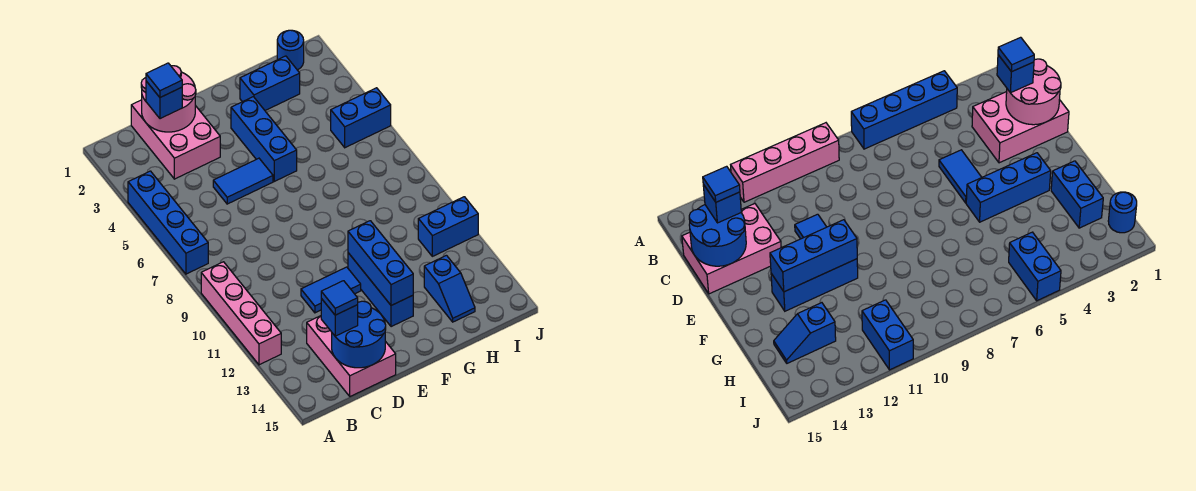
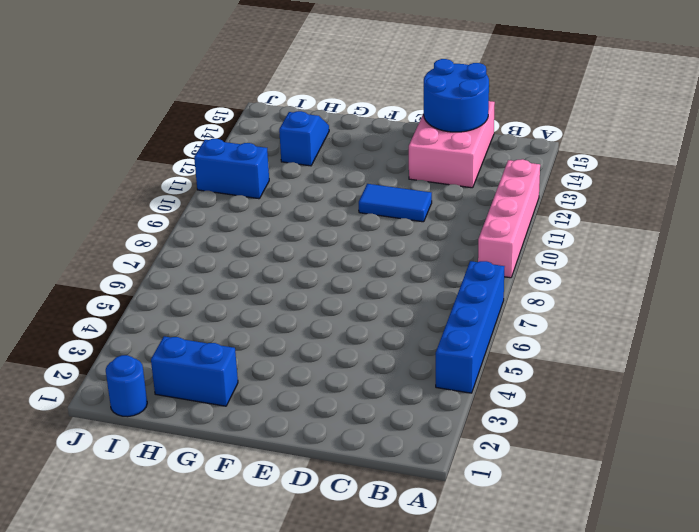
none -> pink 2x3 brick [131,100,220,179]
none -> blue 1x2 tile [213,158,273,204]
none -> blue 1x3 brick [231,97,297,181]

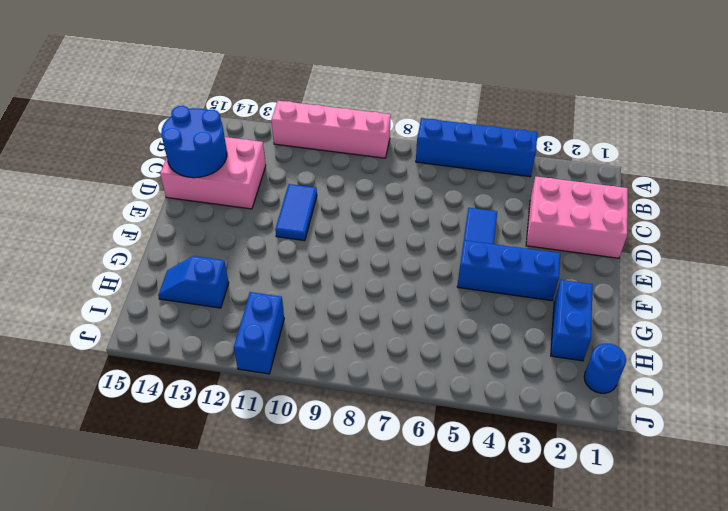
none -> blue 1x3 brick [348,253,413,327]
none -> blue 1x2 brick [331,88,391,148]
none -> pink 2x2 round brick [141,66,196,132]

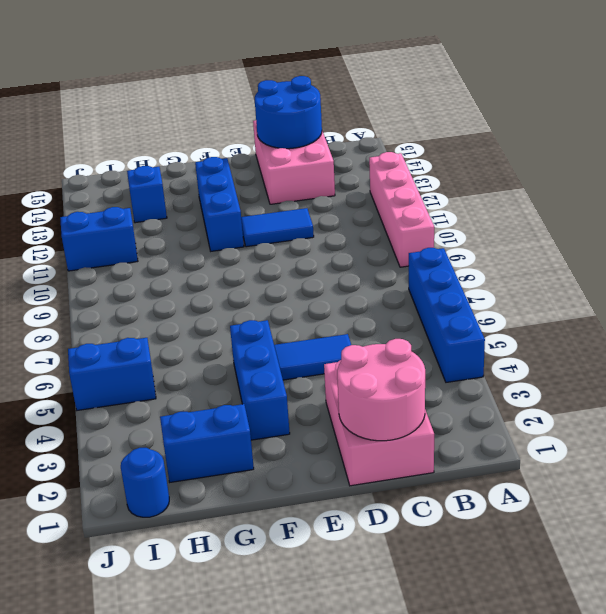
none -> blue 1x3 brick [348,221,413,305]
none -> blue 1x1 brick [146,81,182,119]
none -> blue 1x1 brick [321,299,358,336]

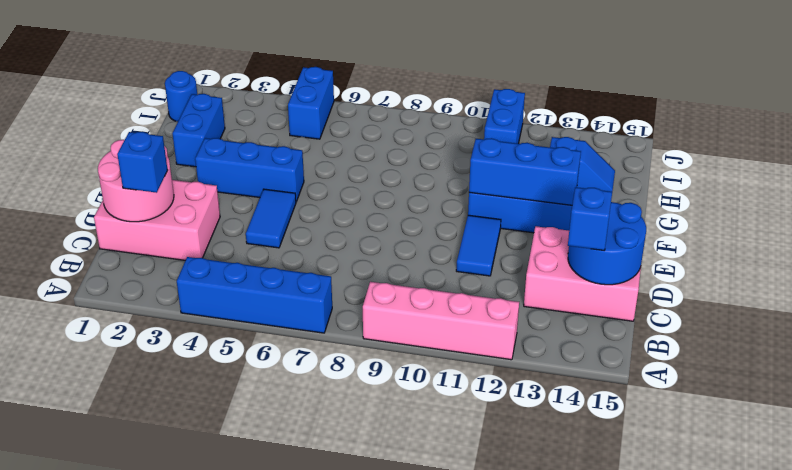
none -> blue 1x1 tile [146,63,182,97]
none -> blue 1x1 tile [321,281,358,315]

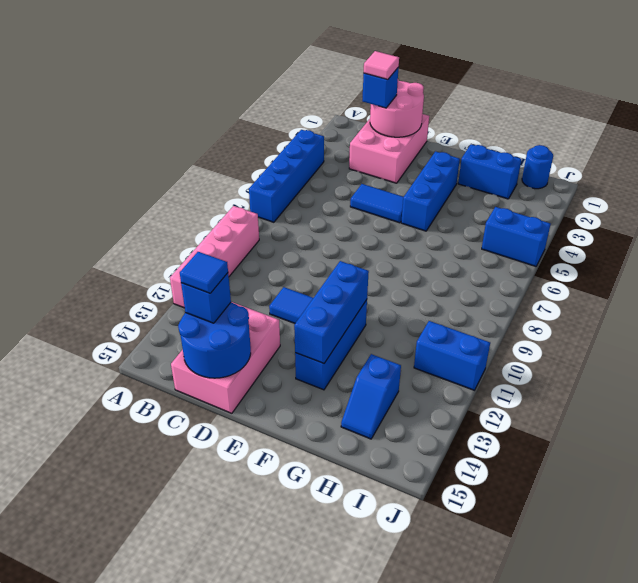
pink 1x1 tile [364,51,399,80] -> blue 1x1 tile [146,63,182,97]

